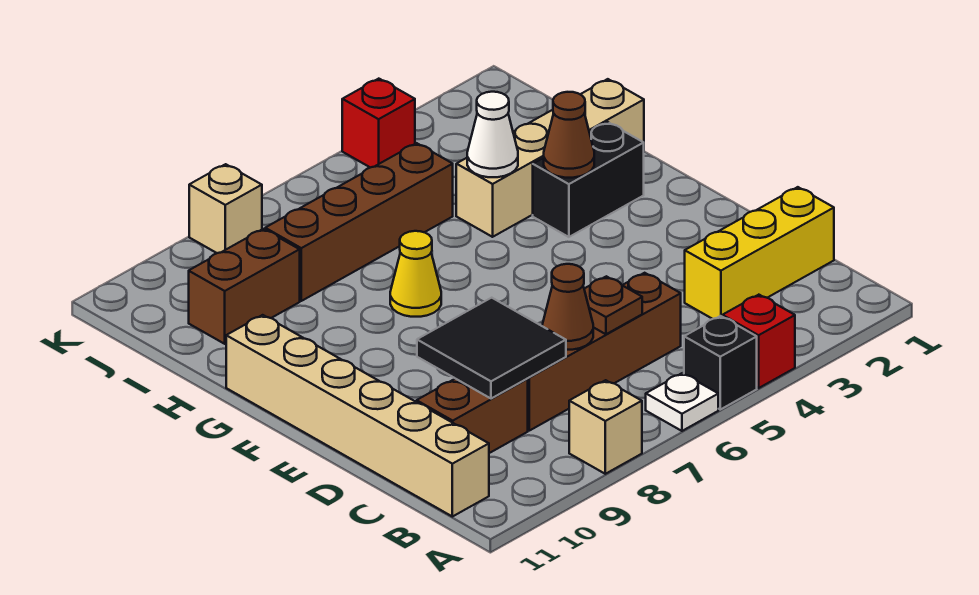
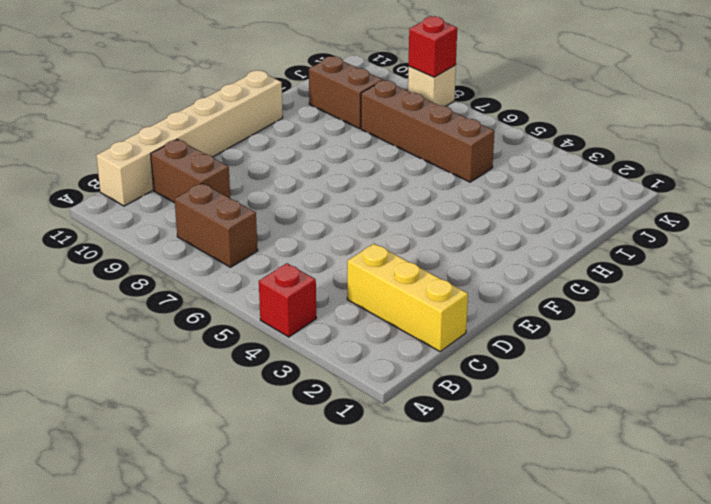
brown 1x2 brick [175,183,258,267] -> none
red 1x1 brick [409,16,457,77] -> red 1x1 brick moved to [342,79,415,168]
none -> black 1x1 brick [684,316,757,409]
none -> white 1x1 plate [646,373,718,431]
none -> tan 1x1 brick [569,380,642,474]

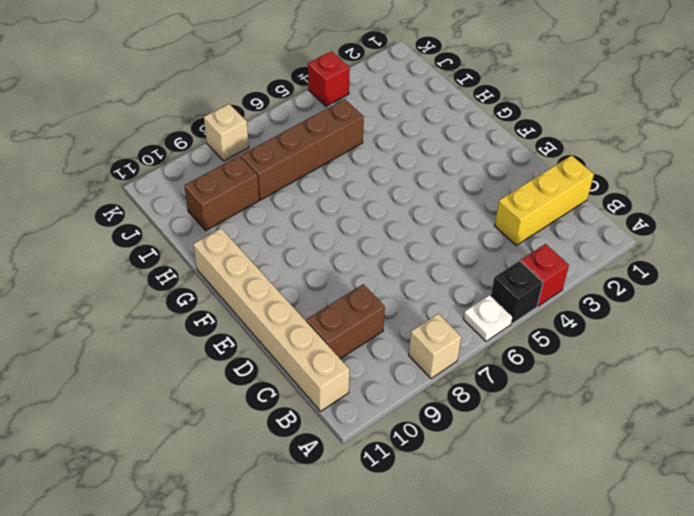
none -> brown 1x4 brick [527,273,681,431]
none -> black 1x2 brick [533,122,644,237]
none -> yellow 1x1 cone [390,231,441,317]

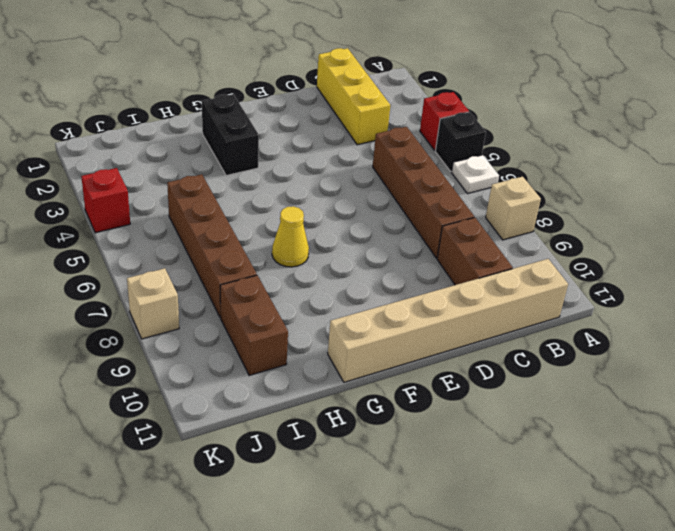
none -> tan 1x4 brick [456,79,644,237]
none -> brown 1x1 plate [584,276,642,334]
none -> brown 1x1 cone [542,264,593,350]

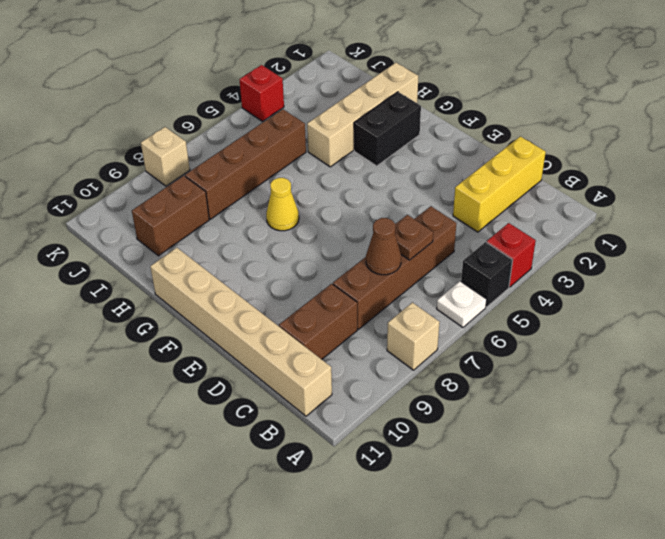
none -> black 2x2 tile [417,298,566,399]
none -> brown 1x1 cone [544,92,594,178]
none -> white 1x1 cone [467,92,518,177]

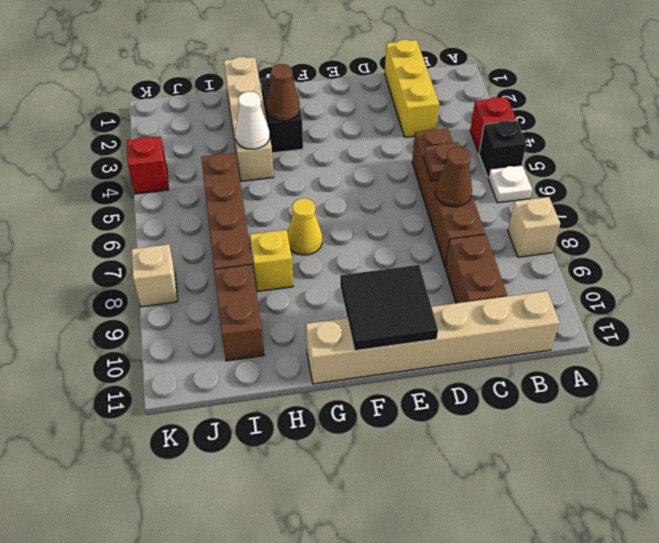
black 2x2 tile [340,265,438,351] -> black 2x2 tile moved to [417,298,566,399]
yellow 1x1 brick [250,230,293,292] -> none

